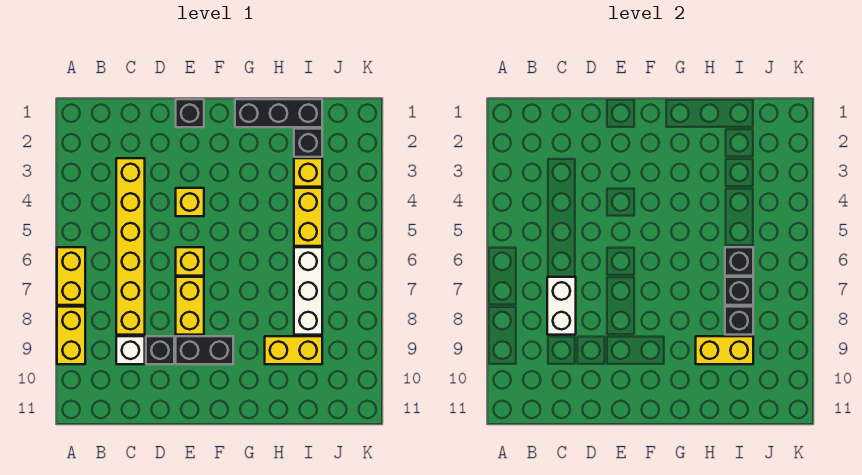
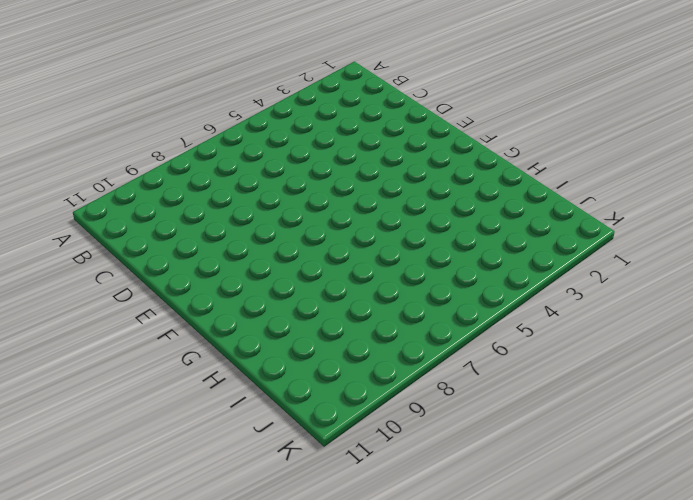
none -> yellow 1x2 brick [57,247,85,305]
none -> yellow 1x2 brick [57,307,85,364]
none -> yellow 1x6 brick [116,158,145,335]

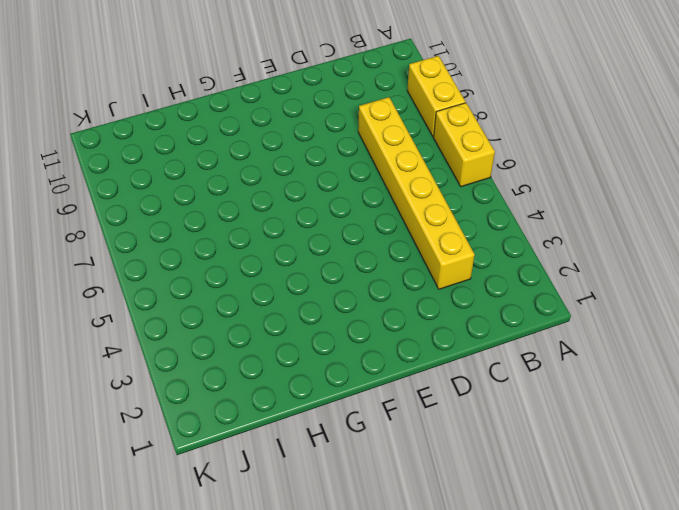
none -> white 1x1 brick [116,336,145,364]
none -> black 1x1 brick [146,336,174,364]
none -> black 1x1 brick [176,99,204,127]

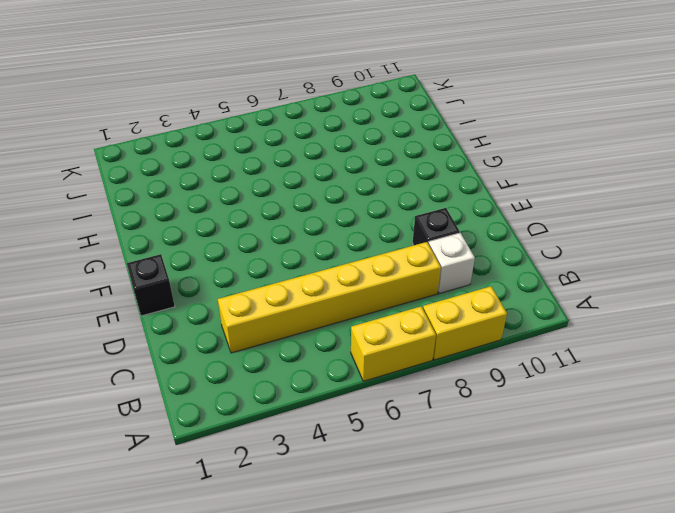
none -> yellow 1x1 brick [176,188,204,216]
none -> yellow 1x1 brick [176,247,204,276]
none -> yellow 1x2 brick [176,277,204,335]

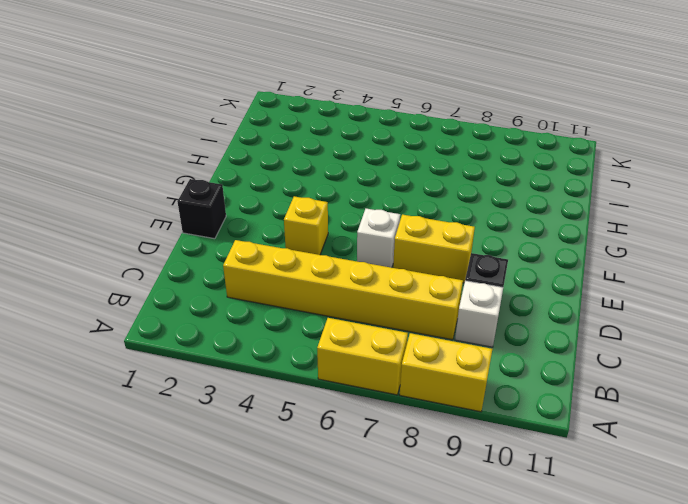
white 1x1 brick [357,209,400,268] -> yellow 1x1 brick [176,247,204,276]
none -> black 1x2 brick [176,336,233,364]
none -> black 1x3 brick [235,99,322,127]
none -> yellow 1x2 brick [265,336,322,364]

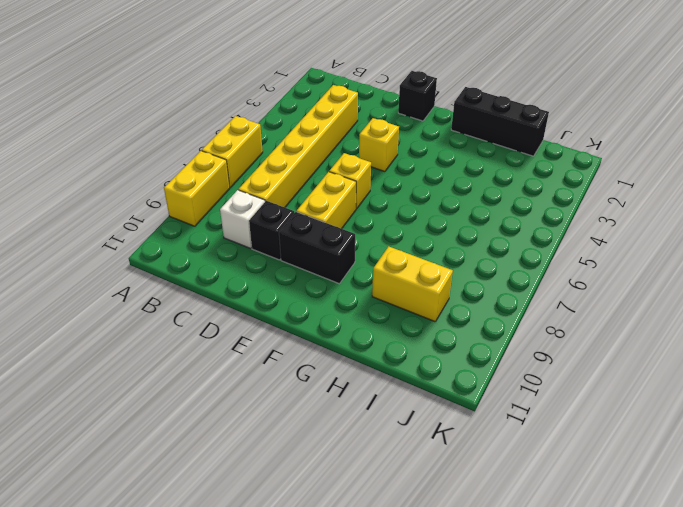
none -> black 1x1 brick [294,129,322,157]
none -> yellow 1x1 brick [294,158,322,187]
none -> yellow 1x2 brick [294,188,322,246]

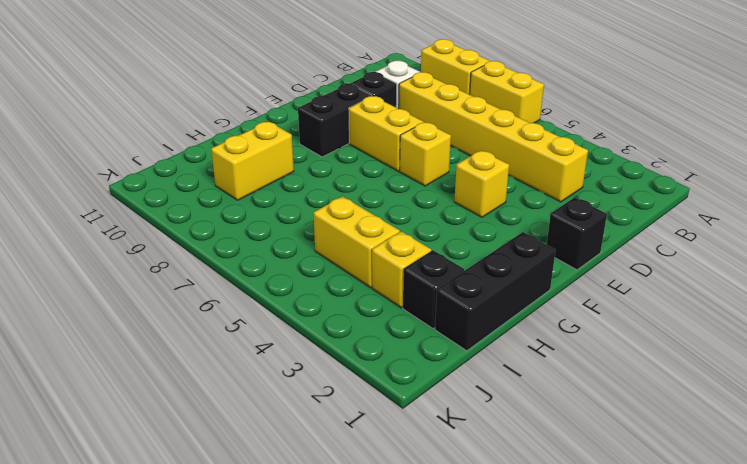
none -> white 1x3 brick [294,247,322,335]
none -> white 1x2 brick [547,277,576,335]
none -> yellow 1x2 brick [696,336,753,364]

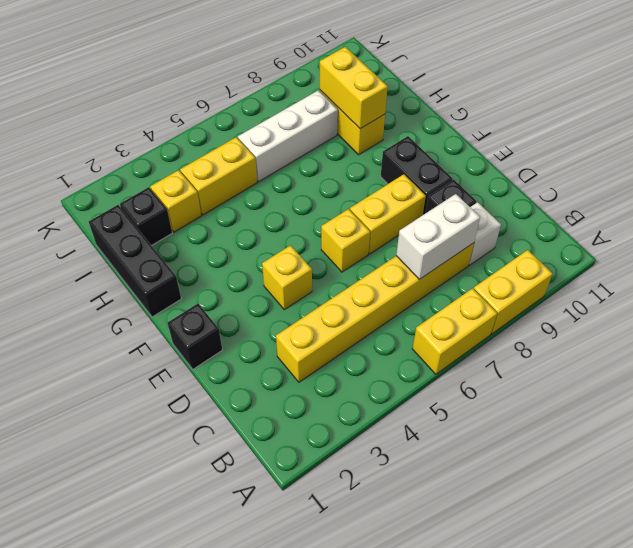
none -> black 1x1 brick [725,247,753,276]
none -> black 1x1 brick [725,277,753,305]
none -> black 1x1 brick [725,307,753,335]

